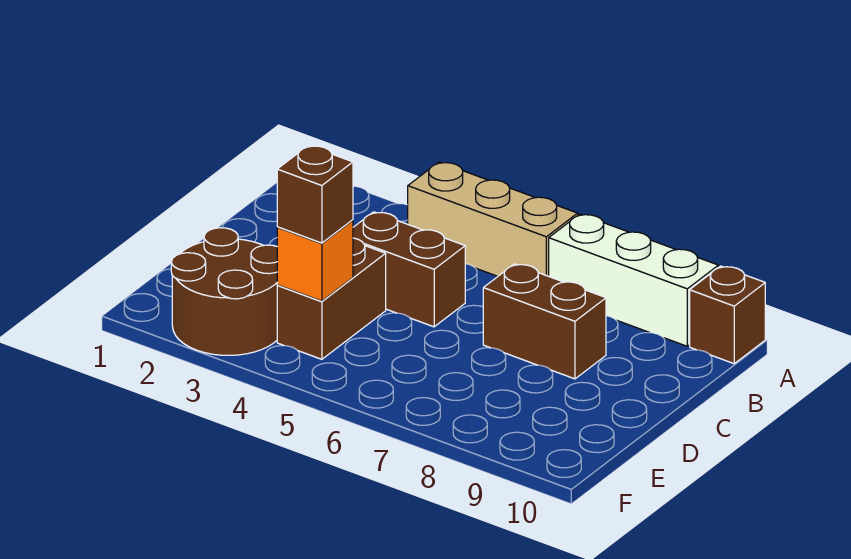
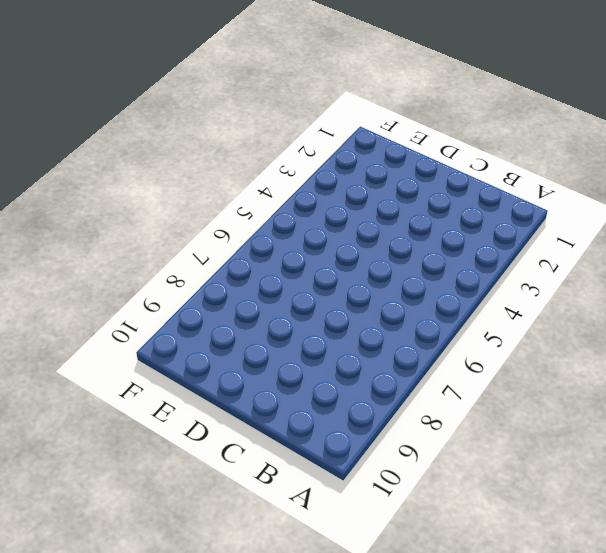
none -> tan 1x3 brick [408,162,578,276]
none -> white 1x3 brick [549,214,718,346]

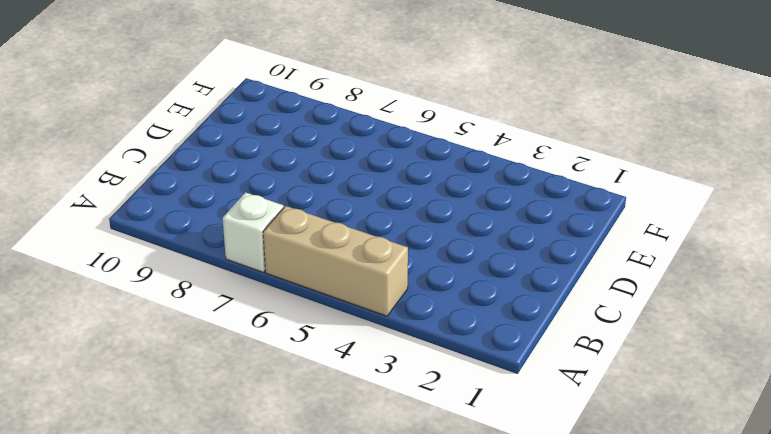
white 1x1 brick [223,192,284,272] -> white 1x3 brick [549,214,718,346]
none -> brown 1x1 brick [690,266,765,364]
none -> brown 1x2 brick [353,212,465,327]

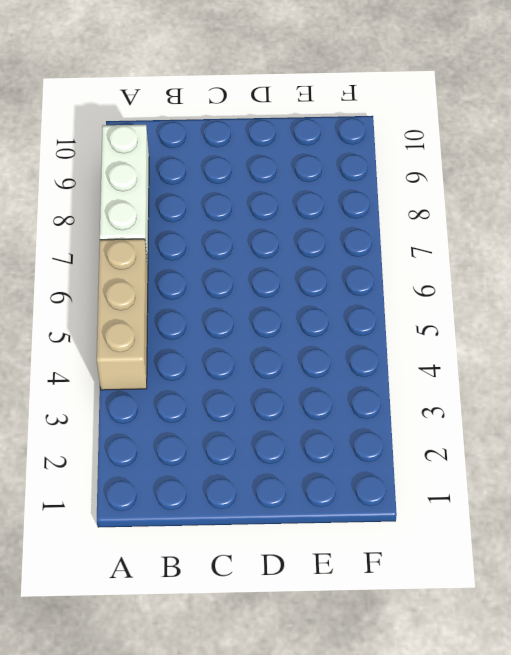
none -> brown 1x1 brick [690,266,765,364]
none -> brown 1x2 brick [353,212,465,327]

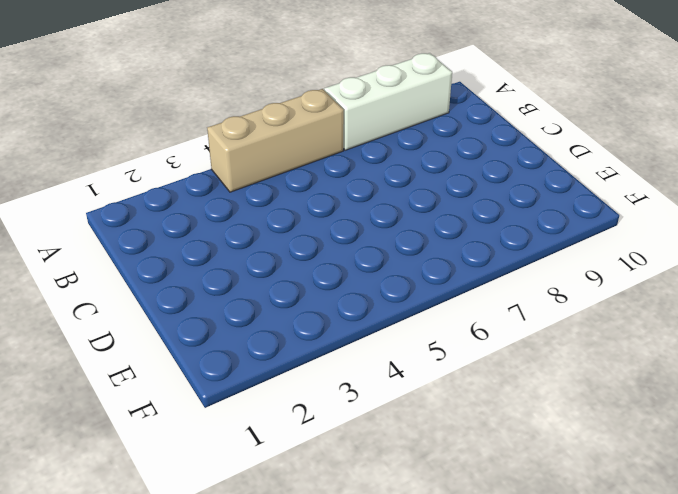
none -> brown 1x1 brick [690,266,765,364]
none -> brown 1x2 brick [353,212,465,327]

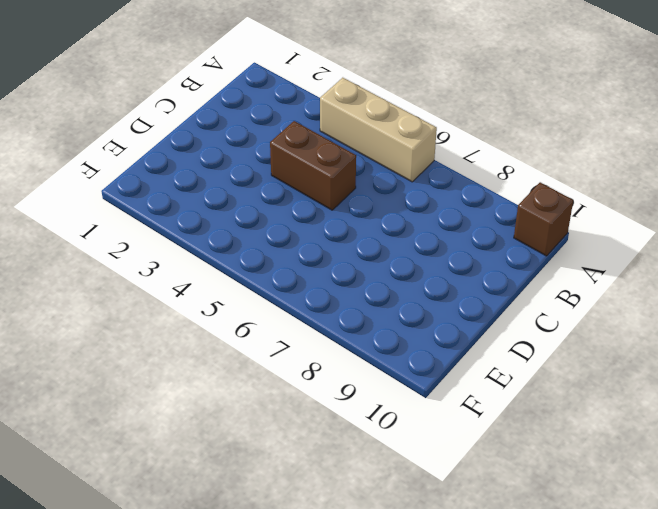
none -> white 1x3 brick [549,214,718,346]
none -> brown 1x2 brick [483,264,606,379]

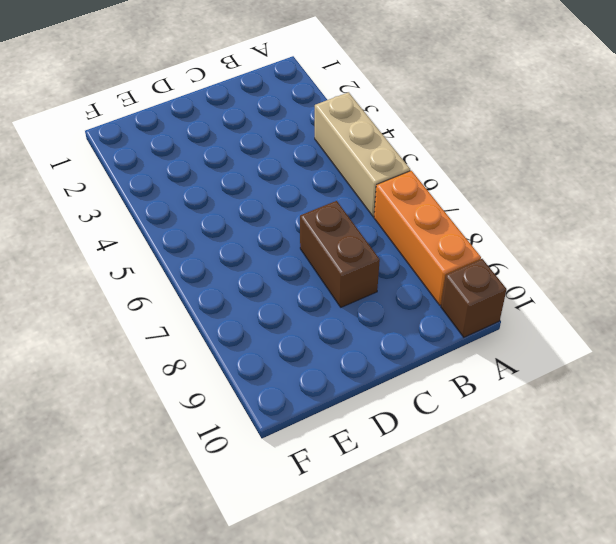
orange 1x3 brick [374,171,481,305] -> white 1x3 brick [549,214,718,346]
none -> brown 1x2 brick [353,212,465,327]
none -> brown 1x2 brick [277,238,386,359]

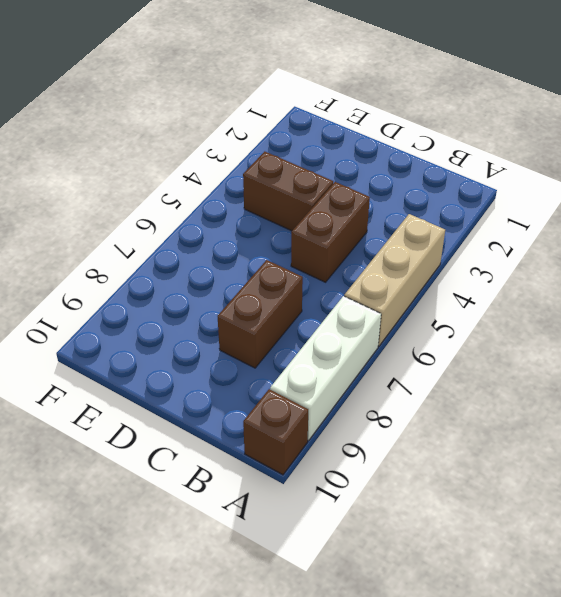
none -> brown 2x2 round brick [171,228,278,355]
none -> orange 1x1 brick [277,220,353,301]

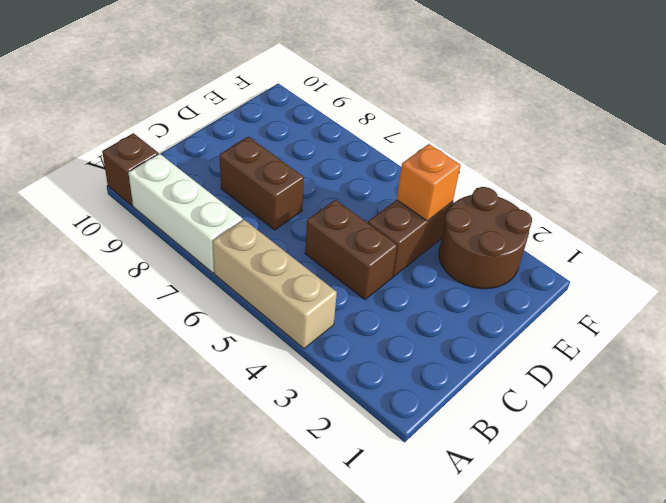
none -> brown 1x1 brick [277,145,353,243]

